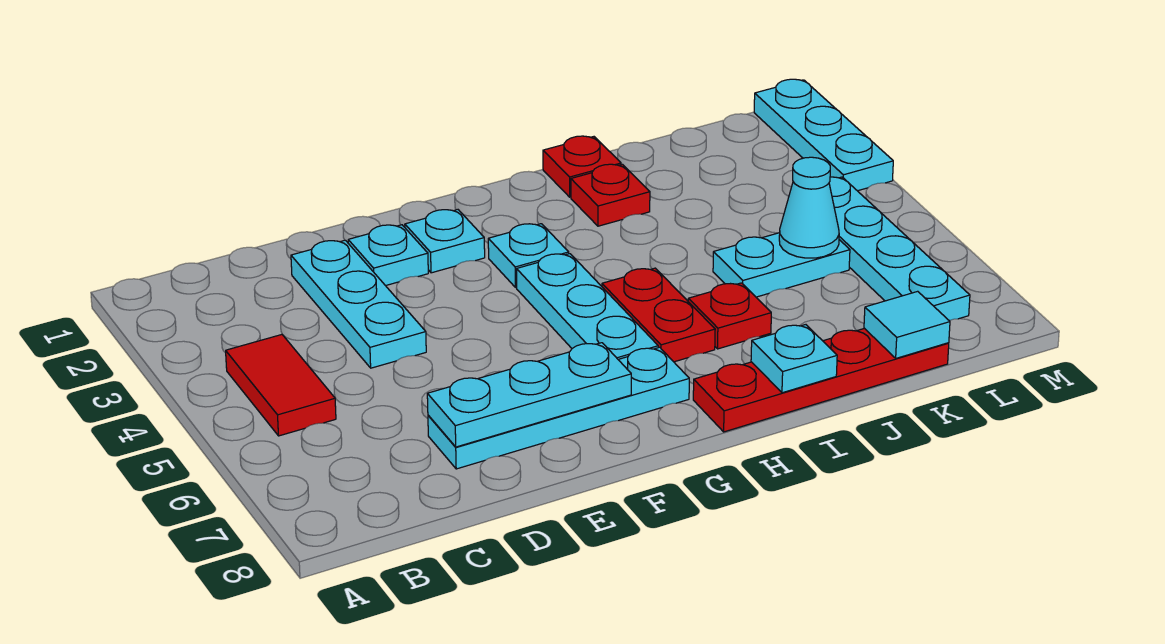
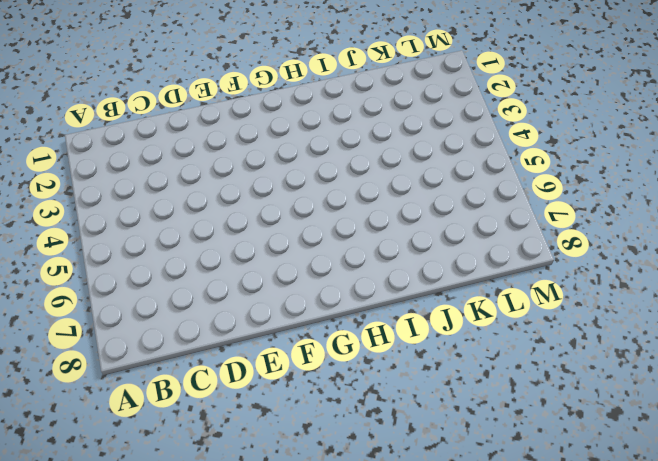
none -> red 1x2 tile [226,335,336,436]
none -> cyan 1x3 plate [291,240,426,368]
none -> cyan 1x4 plate [428,347,689,469]

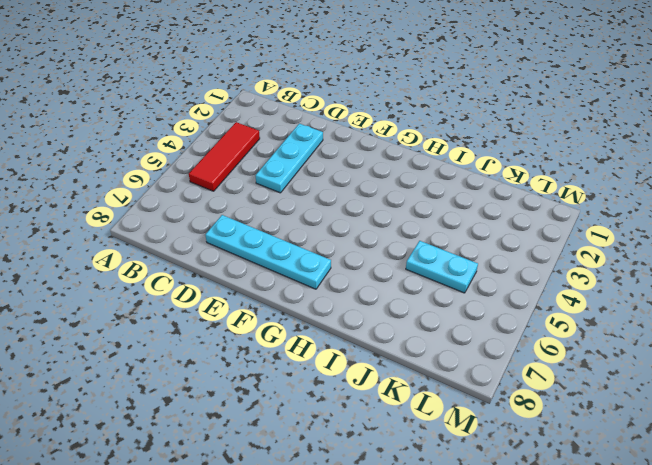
red 1x3 tile [189,122,260,191] -> red 1x2 tile [226,335,336,436]
none -> cyan 1x1 plate [348,225,428,286]
none -> cyan 1x1 plate [405,210,485,273]
none -> cyan 1x1 plate [488,224,569,287]

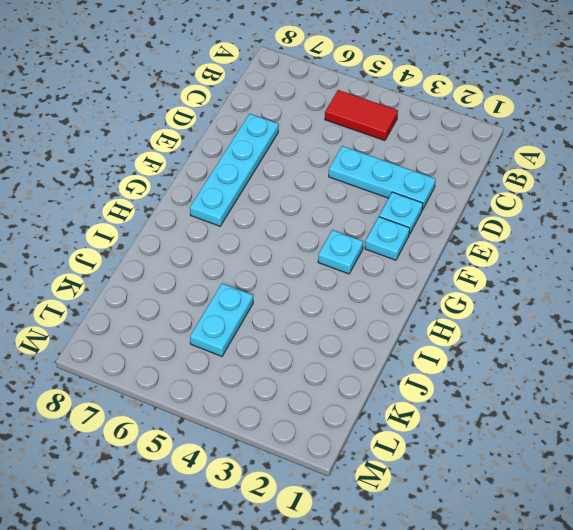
none -> cyan 1x3 plate [517,254,658,359]
none -> red 1x2 plate [602,268,715,362]
none -> red 1x4 plate [693,328,949,432]

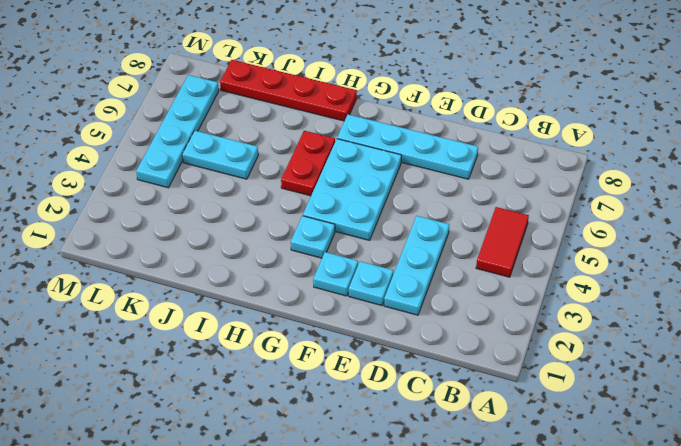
cyan 2x3 plate [303,139,401,240] -> cyan 1x3 plate [517,254,658,359]
none -> red 1x1 plate [543,136,621,197]
none -> red 1x1 plate [571,164,650,226]
none -> red 1x1 plate [688,283,771,349]

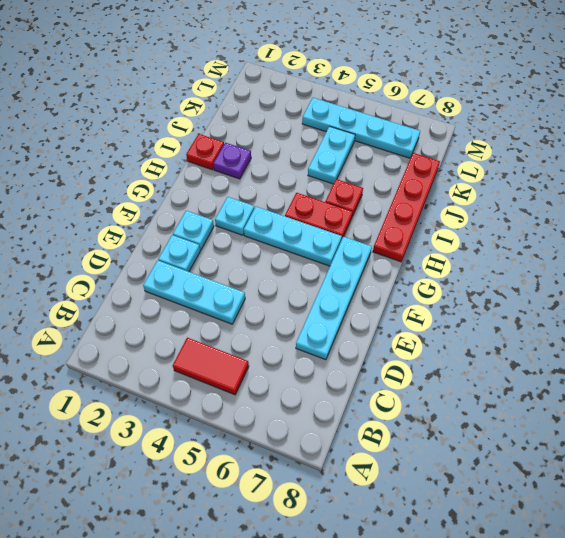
purple 1x1 plate [213,143,251,179] -> red 1x1 plate [571,164,650,226]
none -> cyan 1x3 plate [754,79,893,191]
none -> cyan 1x3 plate [427,343,631,447]
none -> cyan 1x1 plate [751,325,837,393]

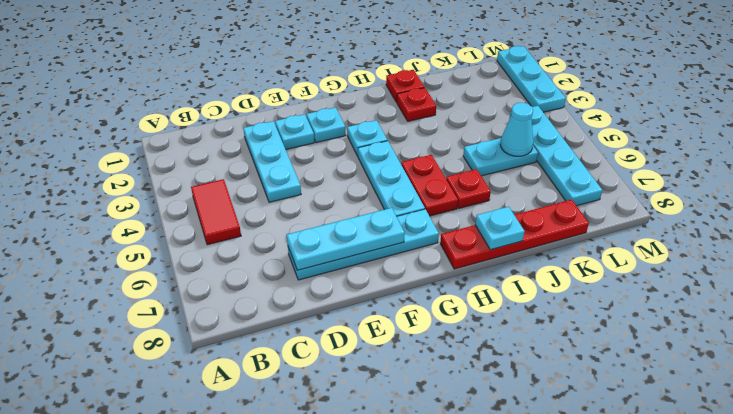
none -> cyan 1x1 tile [864,291,950,358]

